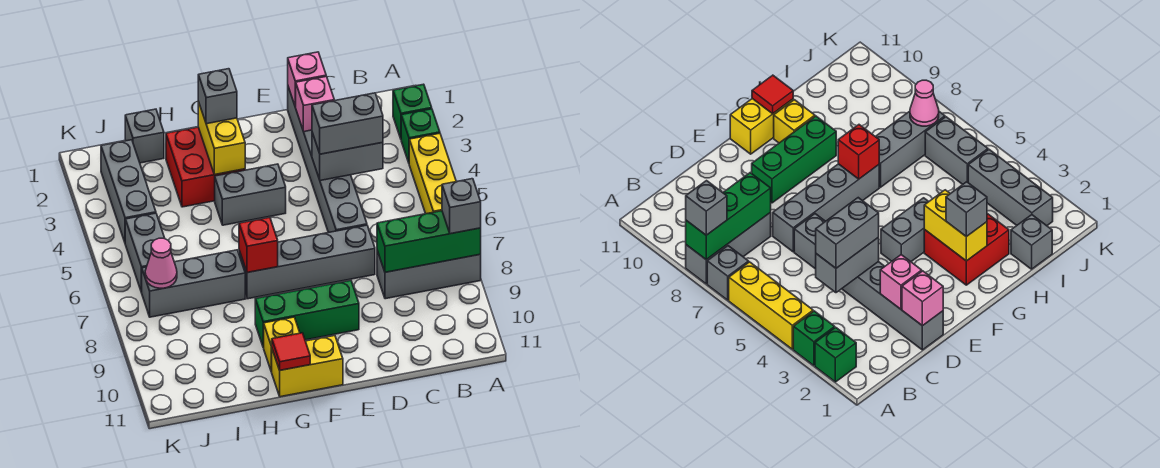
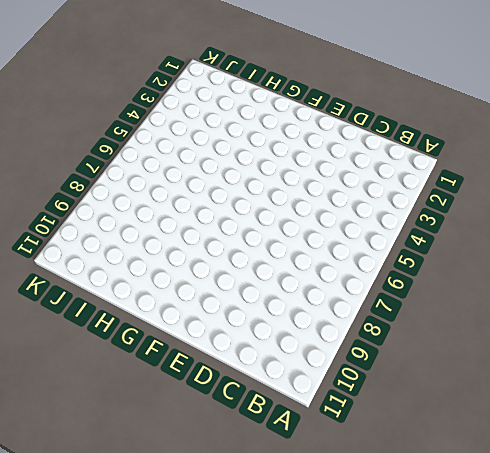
none -> green 1x1 brick [393,84,432,139]
none -> green 1x1 brick [401,109,440,163]
none -> yellow 1x3 brick [409,133,456,214]

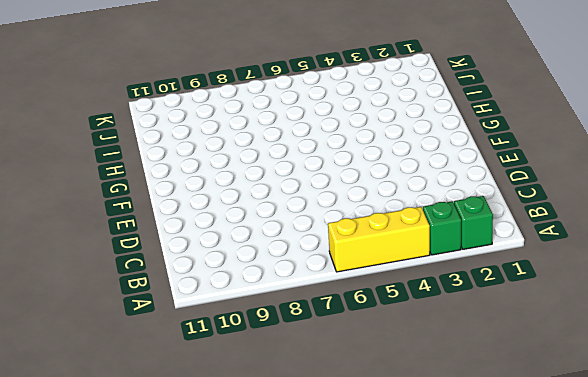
none -> grey 1x1 brick [707,246,749,300]
none -> grey 1x3 brick [377,251,481,299]
none -> grey 1x6 brick [288,87,367,233]

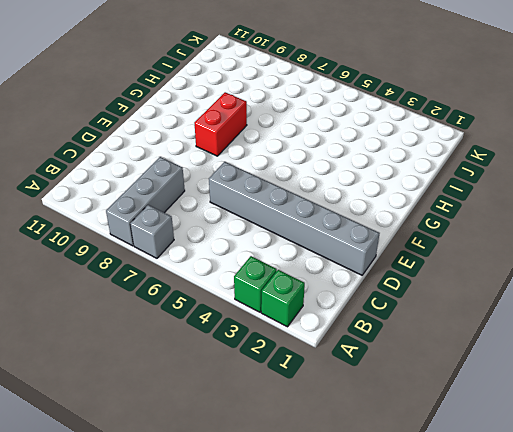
red 1x2 brick [194,92,247,156] -> none
none -> yellow 1x3 brick [409,133,456,214]
none -> grey 1x4 brick [239,225,375,299]
none -> green 1x3 brick [255,280,359,347]

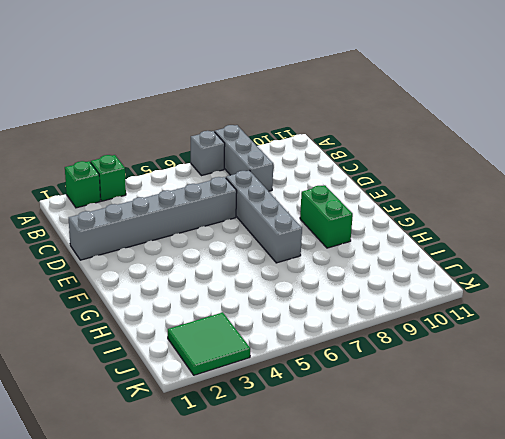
green 1x2 brick [300,185,353,248] -> green 1x3 brick [255,280,359,347]
green 2x2 tile [168,312,250,375] -> grey 1x3 brick [101,140,156,242]
none -> yellow 1x3 brick [409,133,456,214]
none -> grey 1x2 brick [215,164,286,225]
none -> yellow 1x2 brick [272,336,343,397]

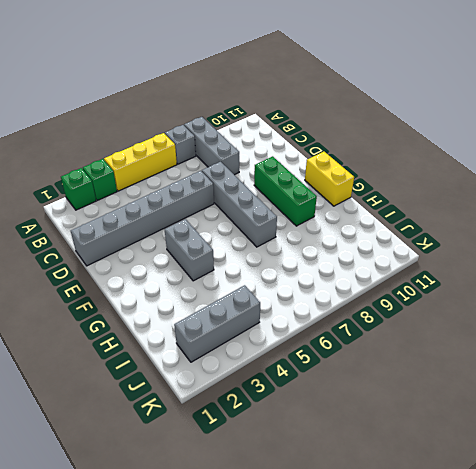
none -> red 2x2 brick [166,127,245,207]
none -> yellow 1x1 brick [263,317,300,372]
none -> grey 1x3 brick [142,250,245,317]

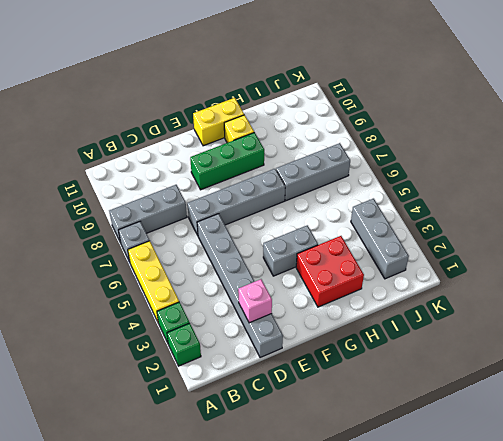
none -> grey 1x1 brick [125,109,164,163]
none -> grey 1x2 brick [125,213,165,293]
none -> green 1x3 brick [377,211,481,272]

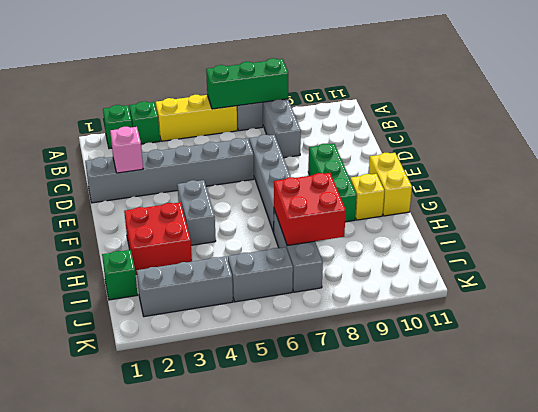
green 1x3 brick [206,58,288,109] -> green 1x3 brick turned to [377,211,481,272]
red 2x2 brick [274,173,346,246] -> none
green 1x1 brick [102,250,138,300] -> grey 1x1 brick [125,109,164,163]
none -> grey 1x2 brick [312,133,383,181]
none -> pink 1x1 brick [288,52,326,107]
none -> yellow 1x2 brick [198,101,245,175]

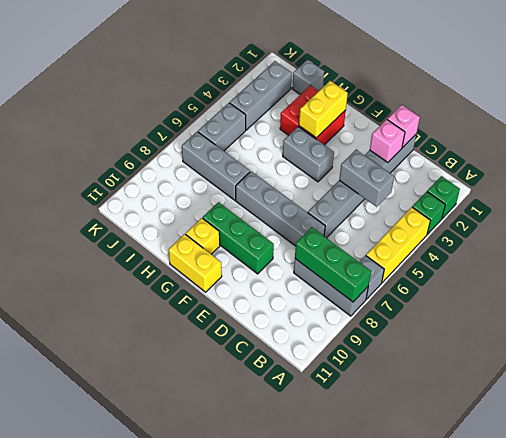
none -> red 1x1 brick [239,217,278,273]
none -> red 1x1 tile [271,333,310,370]
none -> pink 1x1 cone [145,238,177,288]

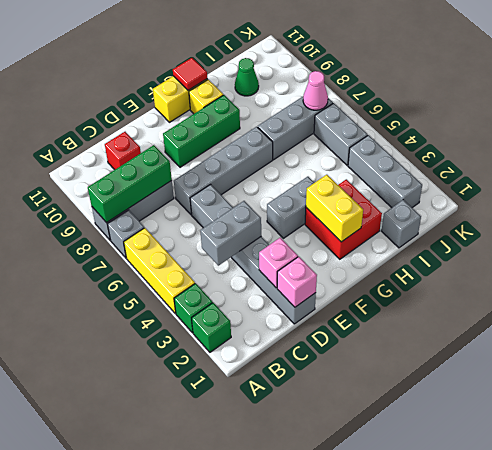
red 1x1 brick [105,132,141,170] -> red 1x1 brick moved to [239,217,278,273]
green 1x1 cone [235,58,259,96] -> none
none -> grey 1x1 brick [442,179,481,234]
none -> grey 1x2 brick [312,93,383,154]
none -> grey 1x1 brick [198,69,237,124]

